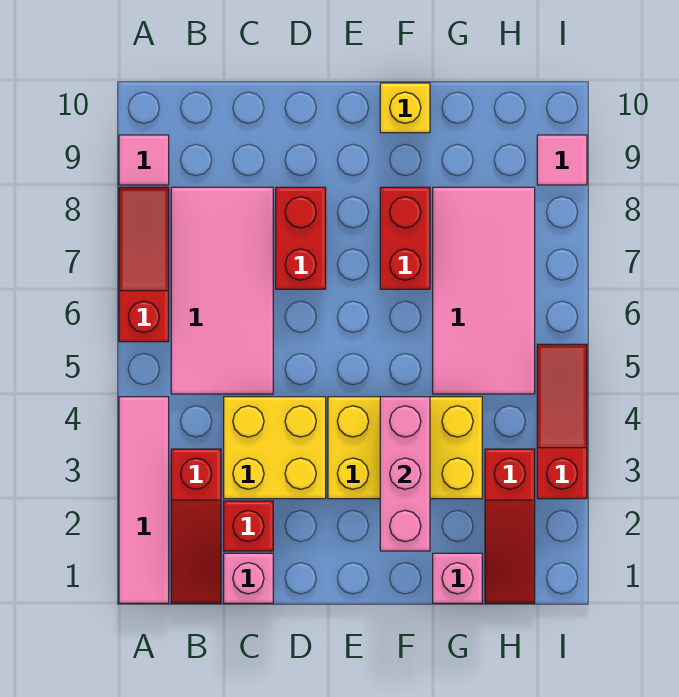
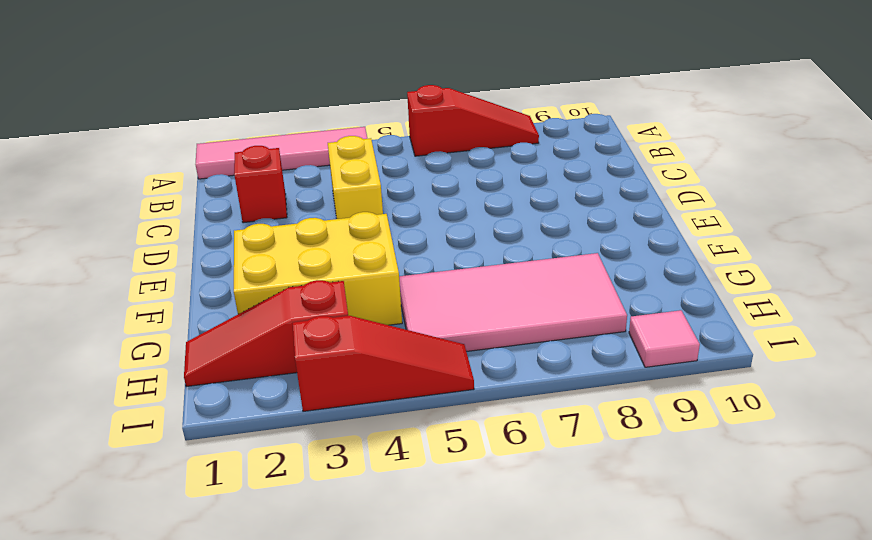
yellow 1x2 brick [328,136,383,219] -> yellow 2x2 brick [224,397,326,499]
yellow 2x3 brick [234,212,402,325] -> yellow 2x3 brick turned to [328,397,482,499]
none -> pink 1x1 tile [119,135,169,185]
none -> red 1x3 slope [171,449,221,603]
none -> pink 2x4 tile [171,187,273,394]

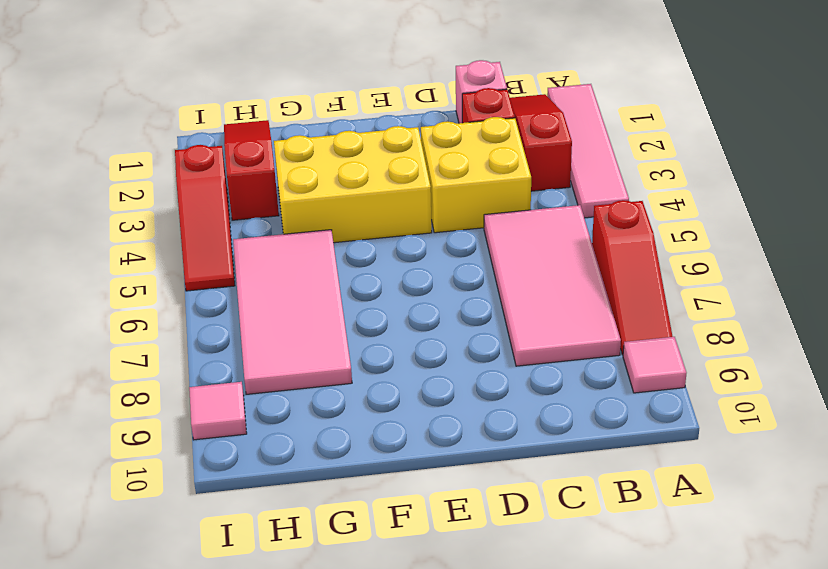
none -> red 1x2 brick [276,187,326,289]
none -> red 1x2 brick [380,187,430,289]
none -> yellow 1x1 brick [380,83,430,133]

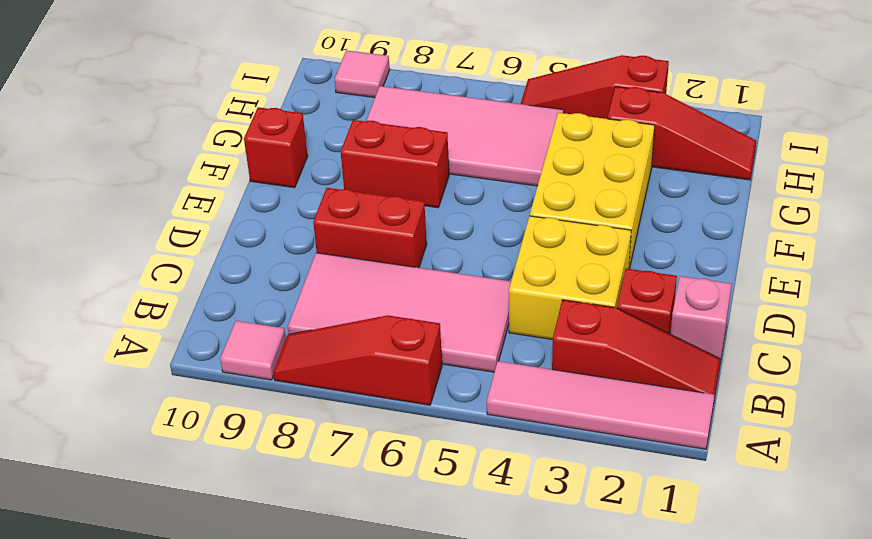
red 1x1 brick [244,107,308,188] -> yellow 1x1 brick [380,83,430,133]
none -> pink 1x1 brick [433,553,482,603]
none -> pink 1x3 brick [380,397,430,551]

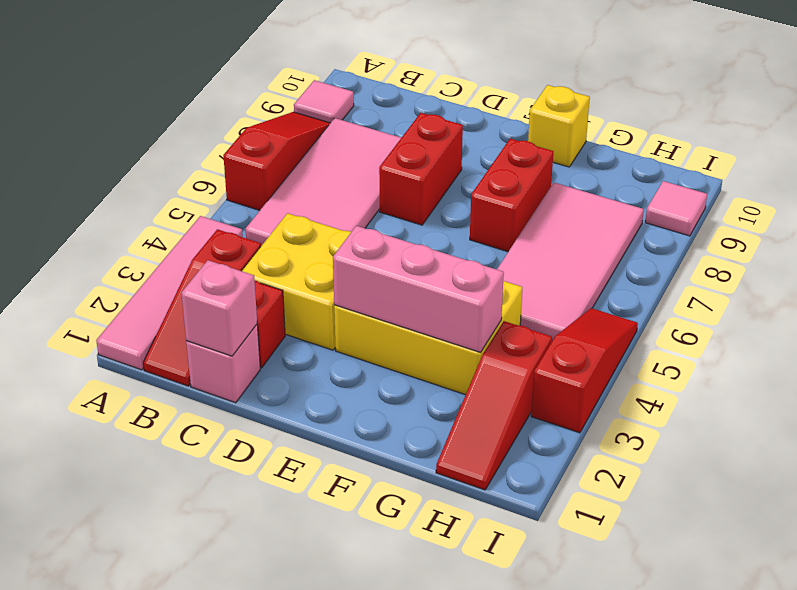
pink 1x1 brick [181,260,257,356] -> pink 1x1 brick moved to [433,553,482,603]
pink 1x3 brick [333,226,504,352] -> pink 1x3 brick turned to [380,397,430,551]

